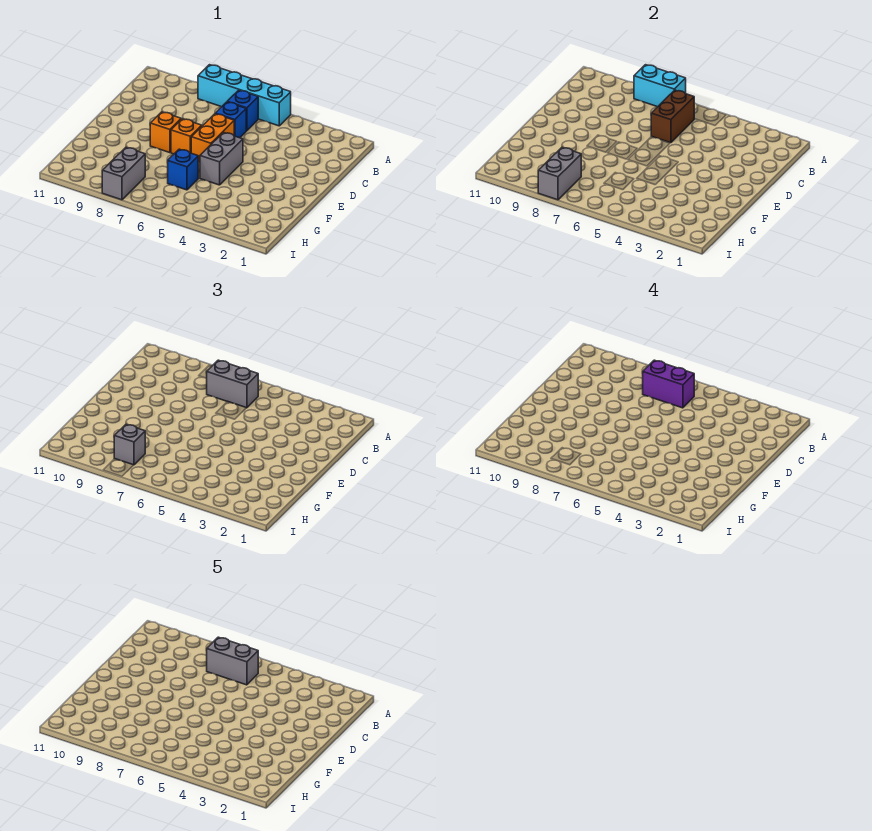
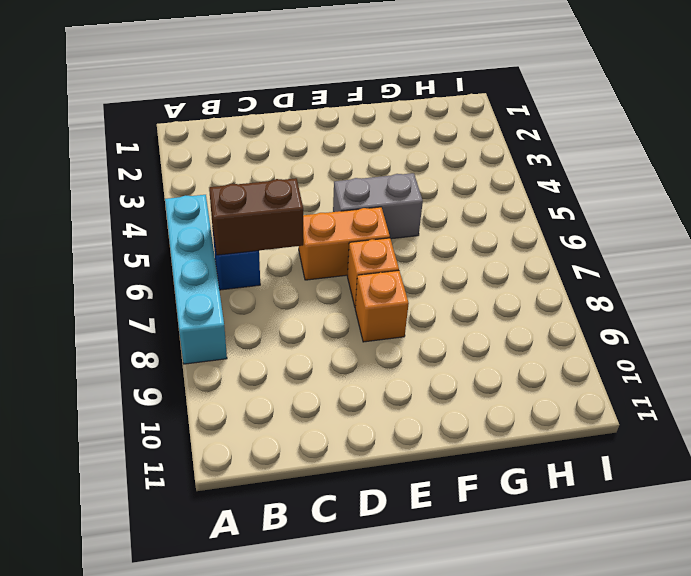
none -> blue 1x1 brick [215,102,246,138]
none -> blue 1x1 brick [168,149,198,190]
none -> grey 1x2 brick [102,147,145,200]

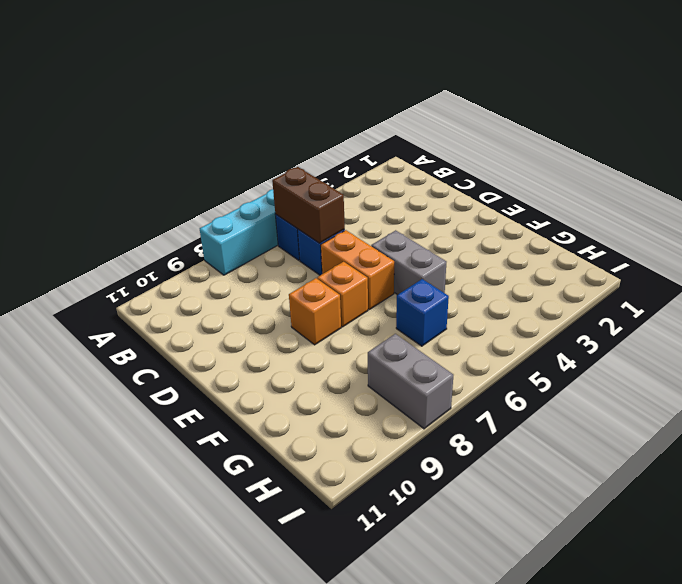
none -> cyan 1x2 brick [634,65,686,107]
none -> grey 1x2 brick [538,147,581,200]
none -> grey 1x2 brick [206,360,258,408]

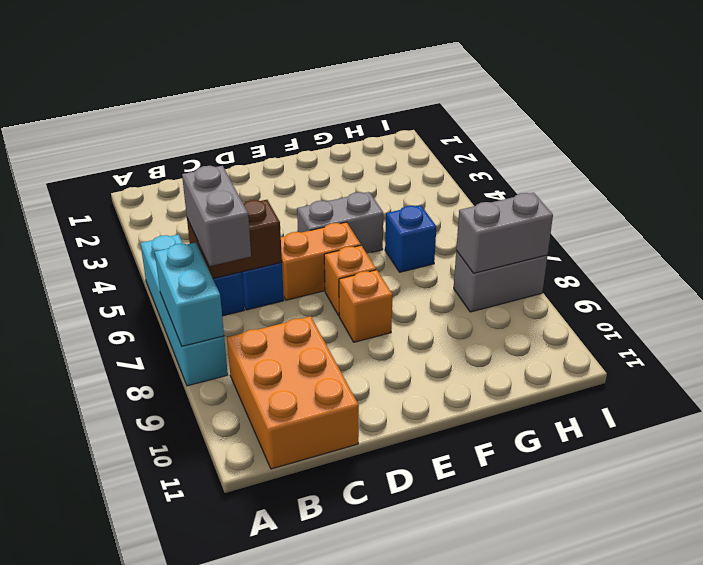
orange 2x3 brick [227,316,359,469] -> none
none -> grey 1x1 brick [114,424,145,465]
none -> purple 1x2 brick [643,360,694,408]
none -> grey 1x2 brick [207,637,258,685]

